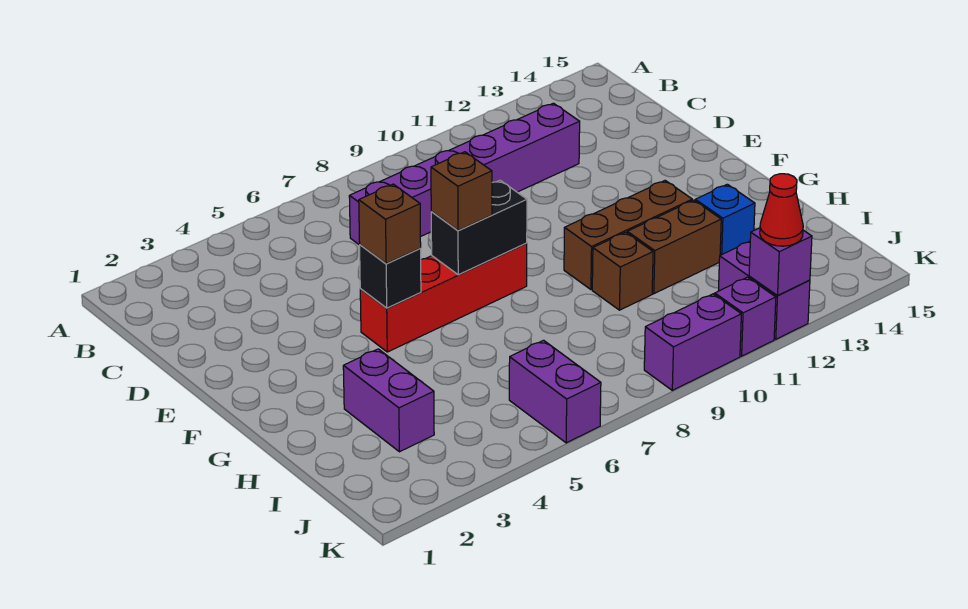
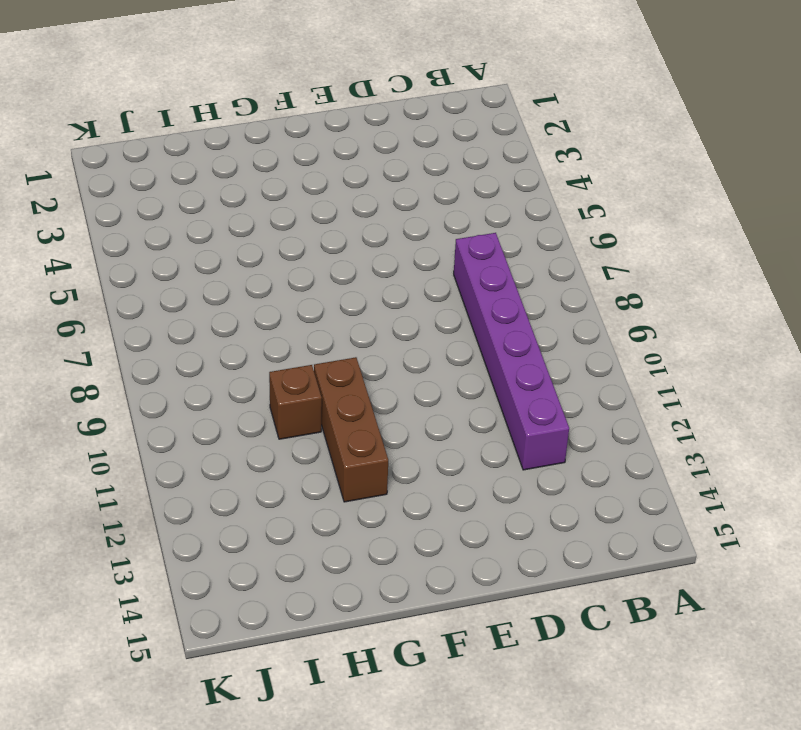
none -> red 1x4 brick [360,243,527,352]
none -> purple 1x2 brick [343,349,434,452]
none -> brown 1x2 brick [627,200,721,294]

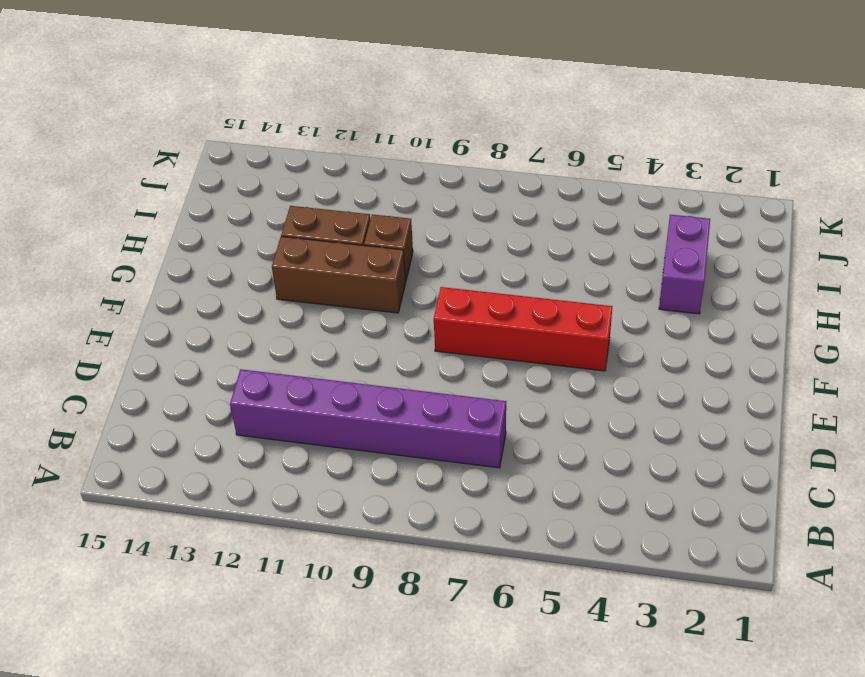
none -> blue 1x1 brick [695,184,755,255]
none -> purple 1x2 brick [509,340,601,443]
none -> purple 1x2 brick [718,241,810,339]

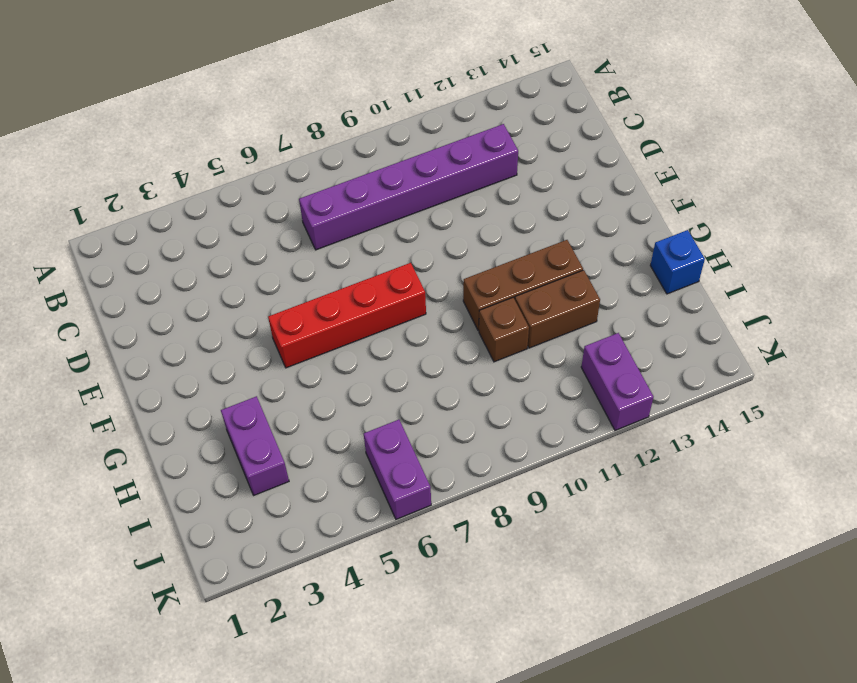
blue 1x1 brick [650,230,705,294] -> blue 1x1 brick moved to [695,184,755,255]
none -> purple 1x2 brick [644,294,741,390]
none -> purple 1x1 brick [715,277,776,356]
none -> black 1x1 brick [360,245,421,308]

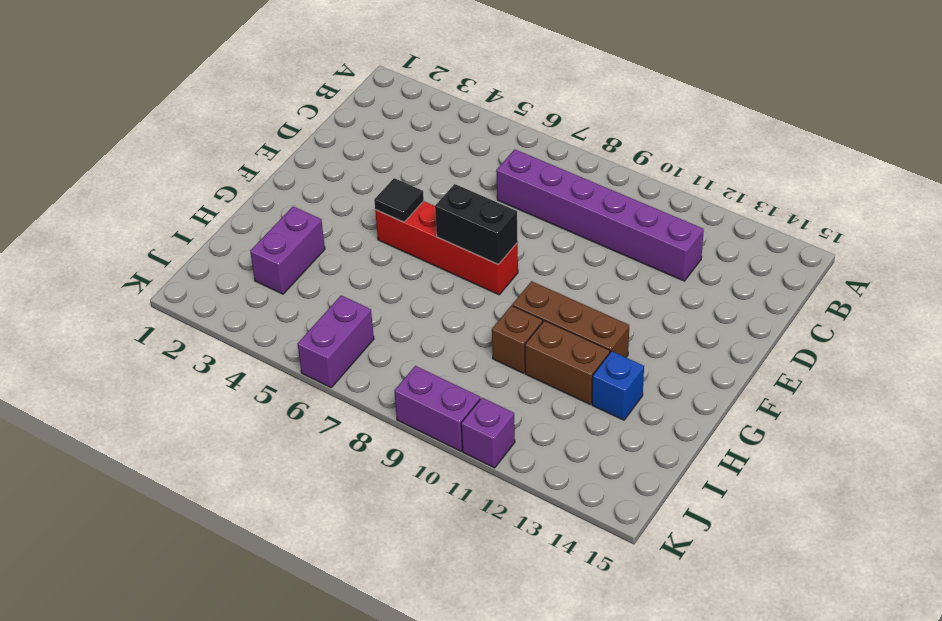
black 1x1 tile [374,178,424,222] -> black 1x1 brick [360,245,421,308]
none -> purple 1x2 brick [718,241,810,339]
none -> purple 1x1 brick [749,228,812,295]
none -> brown 1x1 brick [359,184,421,264]

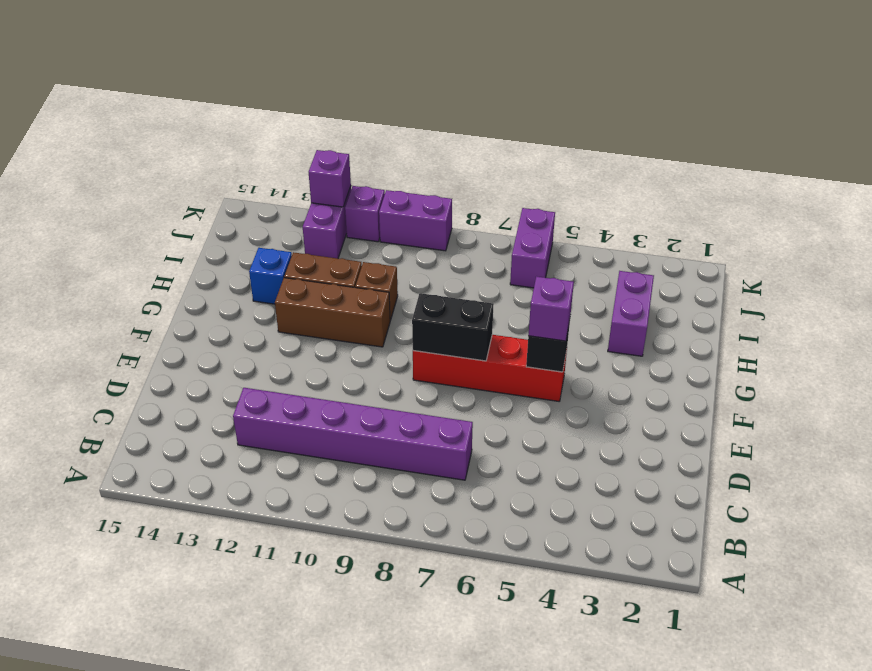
purple 1x1 brick [528,276,574,341] -> brown 1x1 brick [359,184,421,264]
none -> brown 1x1 brick [431,152,492,231]
none -> red 1x1 cone [760,174,803,246]

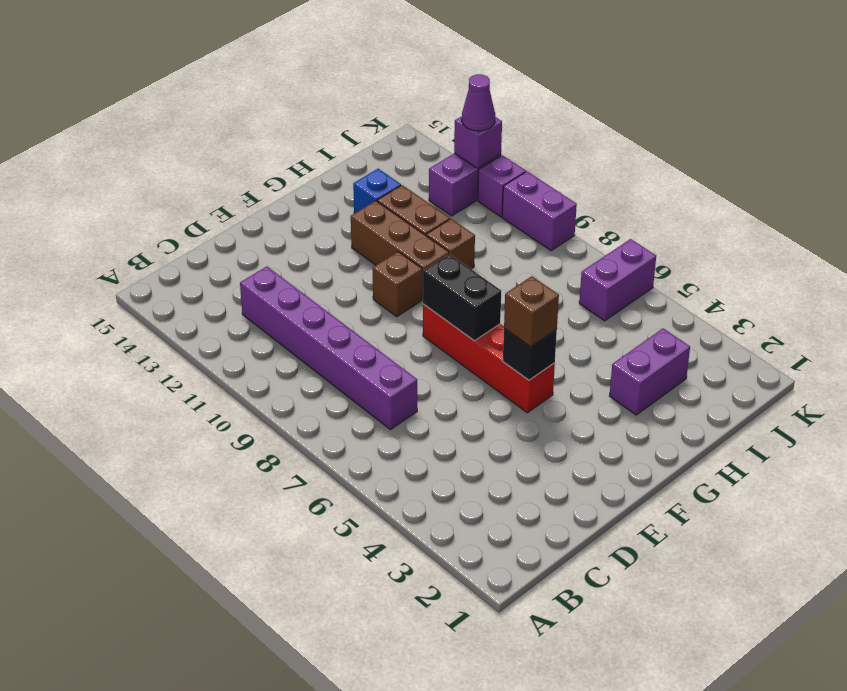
brown 1x1 brick [373,252,422,316] -> brown 1x1 brick moved to [431,152,492,231]
purple 1x1 cone [462,74,495,131] -> red 1x1 cone [760,174,803,246]

